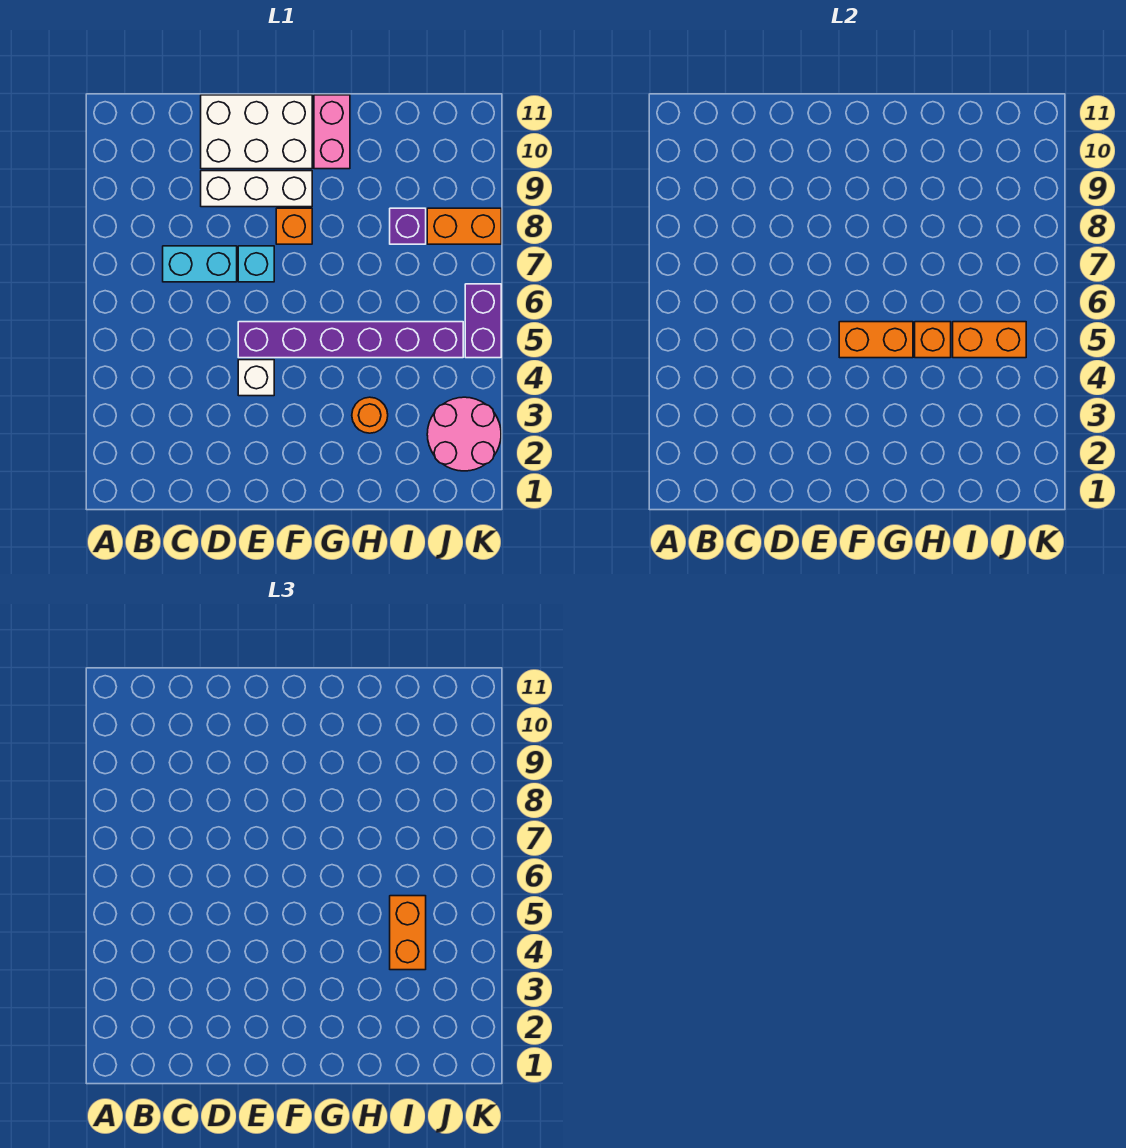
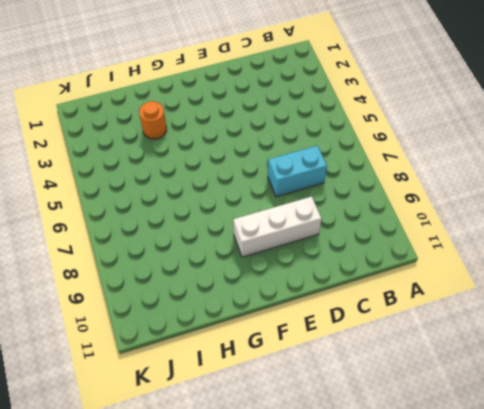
none -> white 2x3 brick [201,95,312,169]
none -> white 1x1 brick [238,360,274,396]
none -> purple 1x6 brick [238,322,463,358]

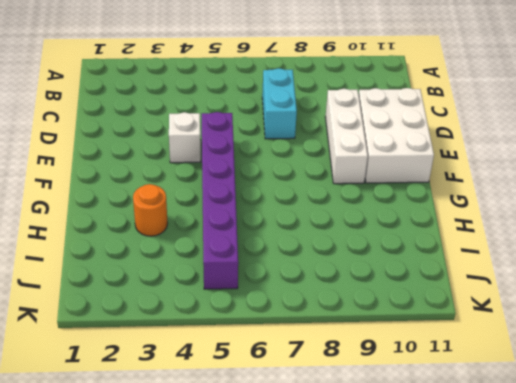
none -> cyan 1x1 brick [238,246,274,282]
none -> orange 1x1 brick [276,208,312,244]
none -> pink 1x2 brick [314,95,350,169]

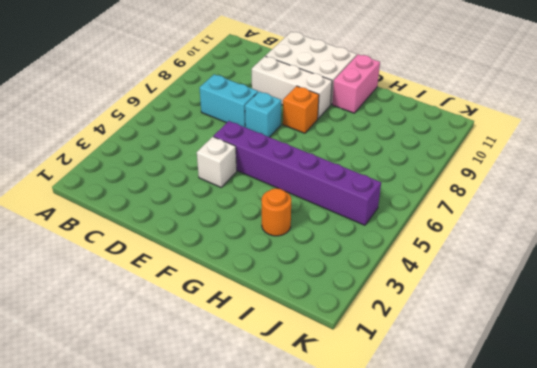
none -> purple 1x1 brick [390,208,426,244]
none -> pink 2x2 round brick [427,397,501,471]
none -> orange 1x2 brick [427,208,501,244]

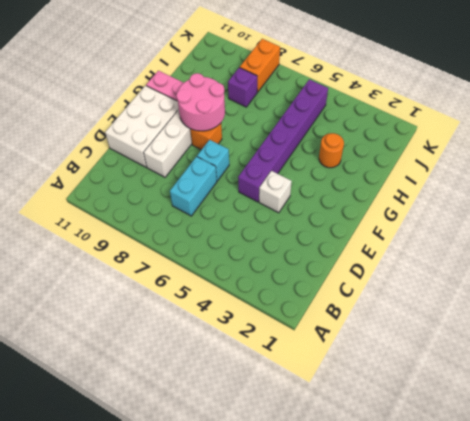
pink 2x2 round brick [176,73,225,131] -> pink 2x2 round brick moved to [427,397,501,471]
none -> purple 1x2 brick [465,284,501,358]
none -> orange 1x2 brick [839,322,913,358]
none -> orange 1x1 brick [915,322,951,358]

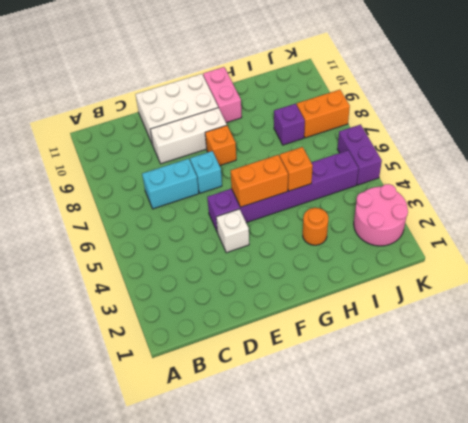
none -> orange 1x2 brick [953,322,1026,358]
none -> orange 1x2 brick [390,896,426,970]

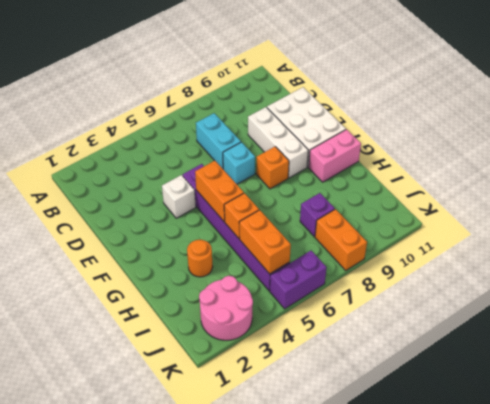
none -> orange 1x2 brick [390,896,426,970]

